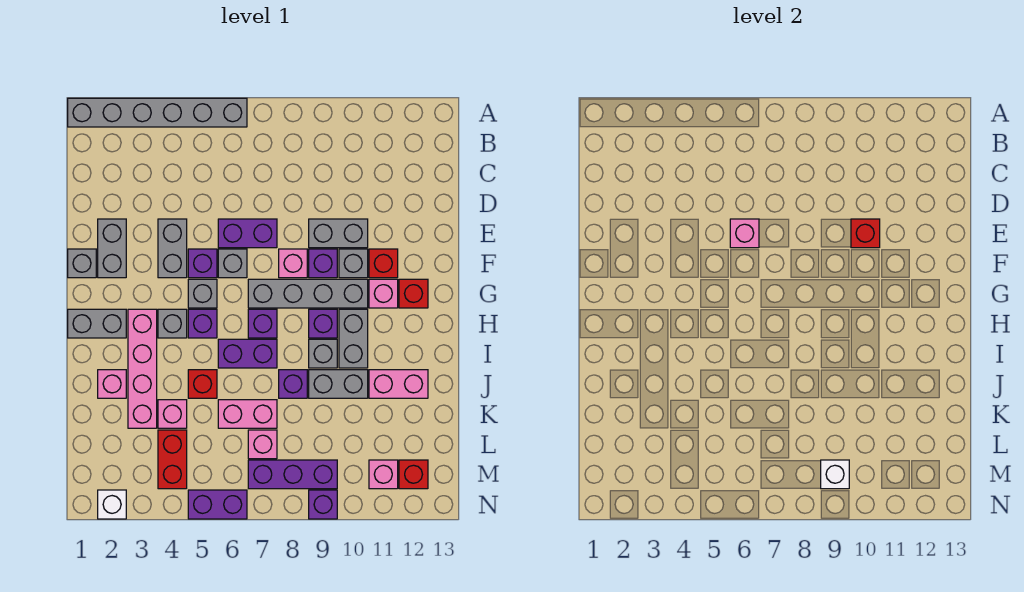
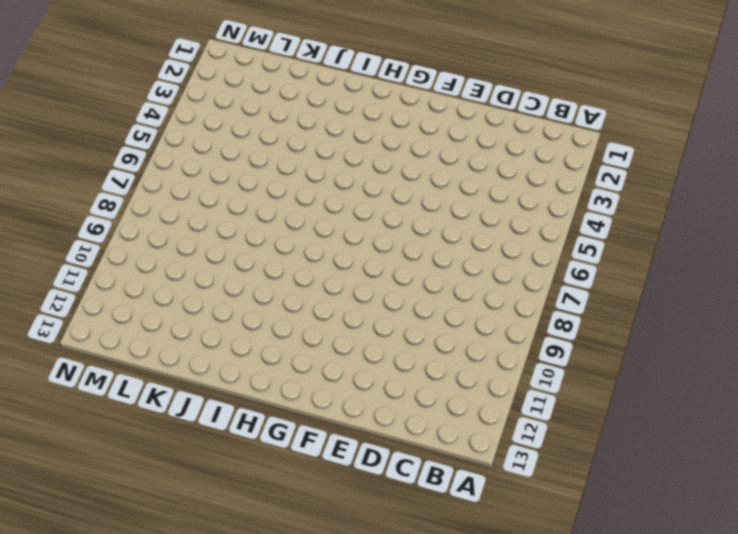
none -> grey 1x6 brick [68,98,247,127]
none -> grey 1x2 brick [98,219,126,278]
none -> grey 1x2 brick [158,219,187,278]
none -> purple 1x2 brick [218,219,277,248]

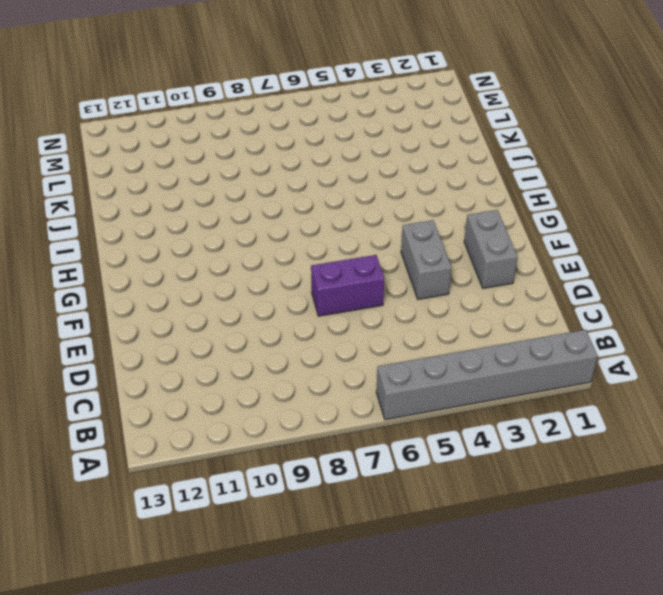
none -> grey 1x2 brick [309,219,368,248]
none -> grey 1x1 brick [68,249,96,278]
none -> purple 1x1 brick [188,249,217,278]
none -> grey 1x1 brick [218,249,247,278]

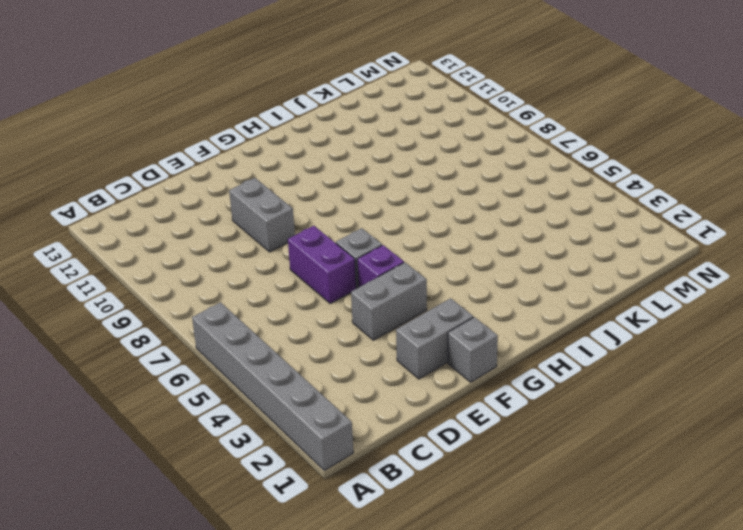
none -> pink 1x1 brick [279,249,307,278]
none -> purple 1x1 brick [309,249,337,278]
none -> grey 1x1 brick [339,249,368,278]
none -> red 1x1 brick [369,249,398,278]

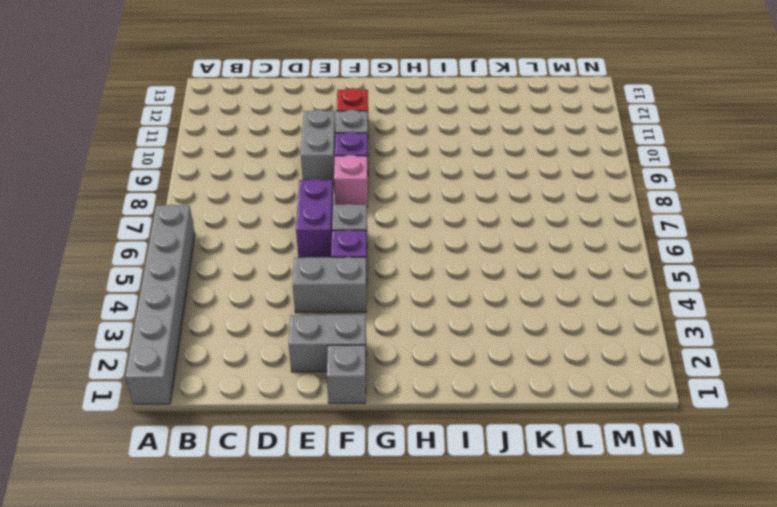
none -> grey 1x1 brick [188,279,217,308]
none -> grey 1x4 brick [248,279,368,308]
none -> pink 1x1 brick [369,279,398,308]
none -> red 1x1 brick [399,279,428,308]

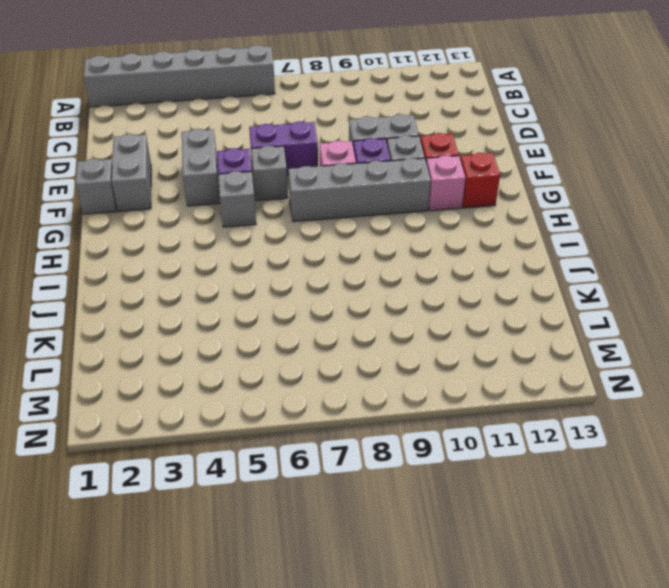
none -> grey 1x2 brick [68,309,126,338]
none -> pink 1x4 brick [128,309,157,428]
none -> grey 1x1 brick [158,309,187,338]
none -> purple 1x1 brick [188,309,217,338]

